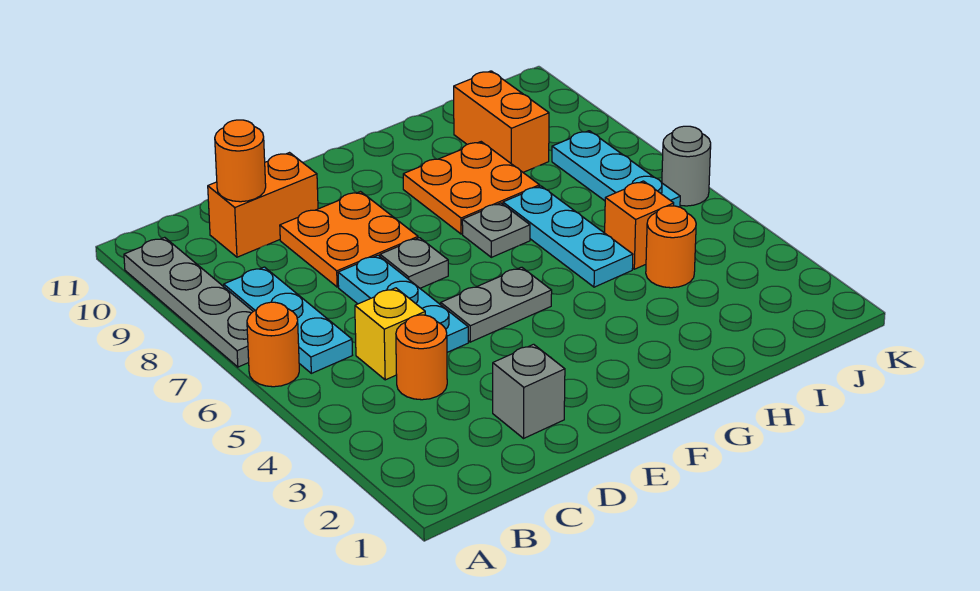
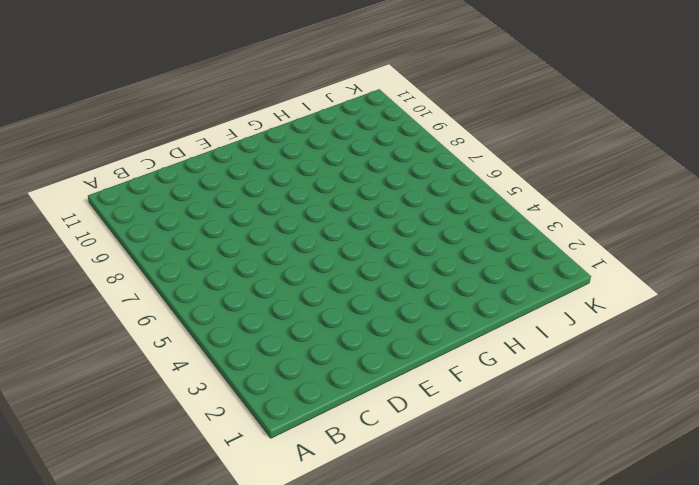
none -> orange 1x1 round brick [247,302,299,387]
none -> grey 1x4 plate [124,237,253,367]
none -> cyan 1x3 plate [224,267,352,373]

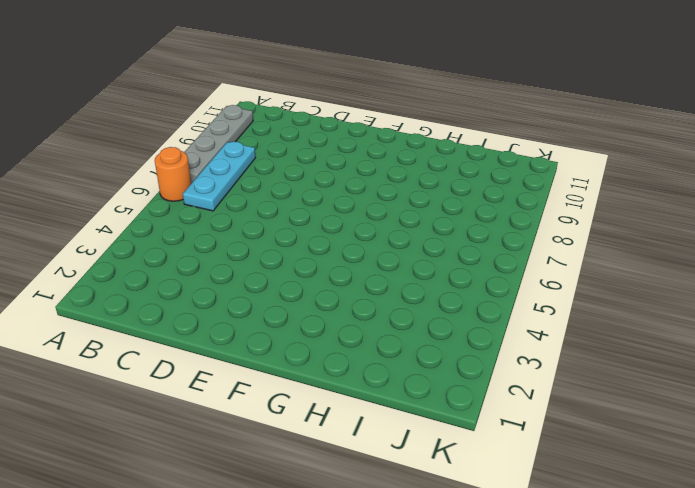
none -> orange 1x1 round brick [396,315,447,400]
none -> yellow 1x1 brick [355,288,425,380]
none -> orange 1x2 brick [208,153,318,257]

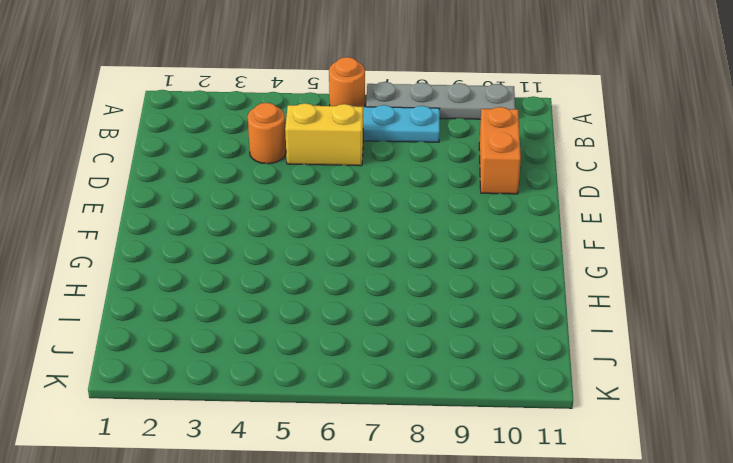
yellow 1x2 brick [285,103,363,166] -> yellow 1x1 brick [355,288,425,380]
none -> grey 1x1 brick [493,344,565,438]
none -> cyan 1x3 plate [338,255,468,352]
none -> orange 2x2 plate [280,192,418,287]

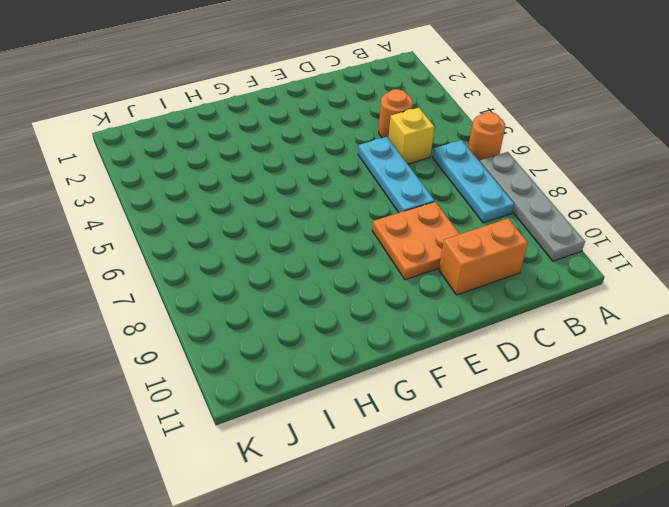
none -> grey 1x1 brick [493,344,565,438]
none -> grey 1x2 plate [441,267,552,342]
none -> grey 1x1 plate [380,238,448,288]

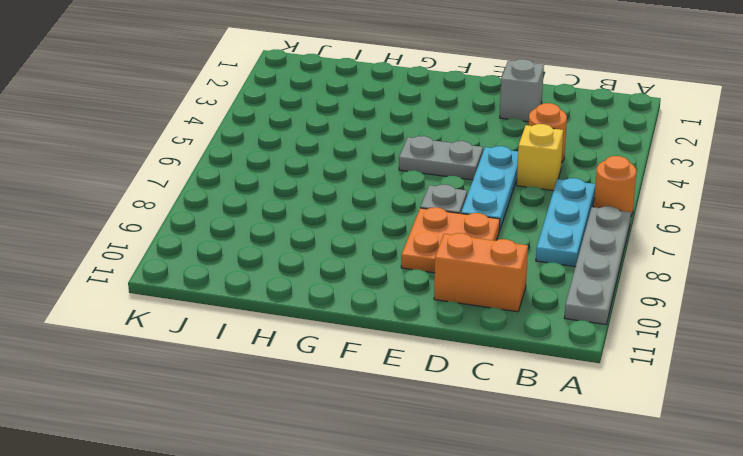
none -> grey 1x1 plate [462,203,530,257]
none -> orange 2x2 plate [403,142,540,234]
none -> cyan 1x3 plate [503,186,633,287]

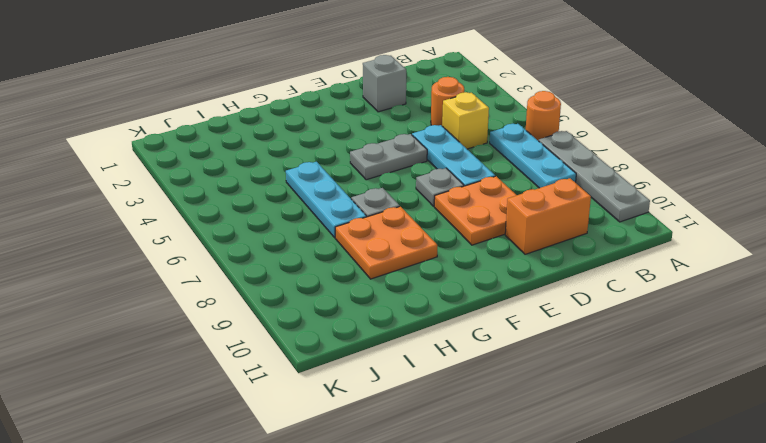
none -> orange 1x1 round brick [646,206,696,288]
none -> orange 1x1 brick [605,181,674,269]
none -> orange 1x2 brick [454,71,549,172]

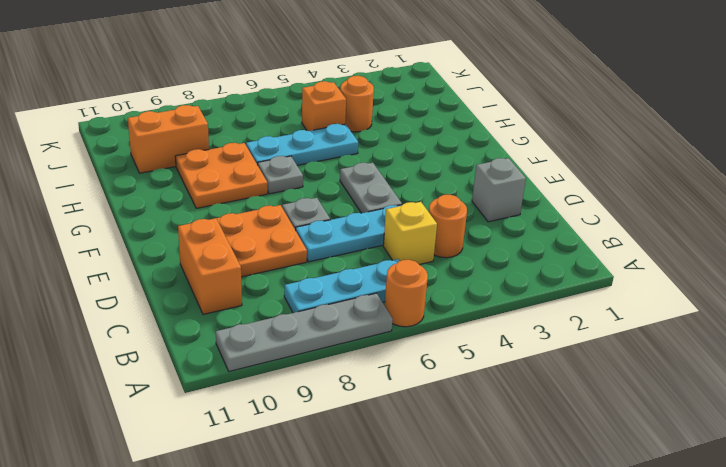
none -> cyan 1x3 plate [552,131,680,207]
none -> grey 1x1 round brick [662,126,711,206]
none -> orange 1x1 round brick [215,120,266,202]

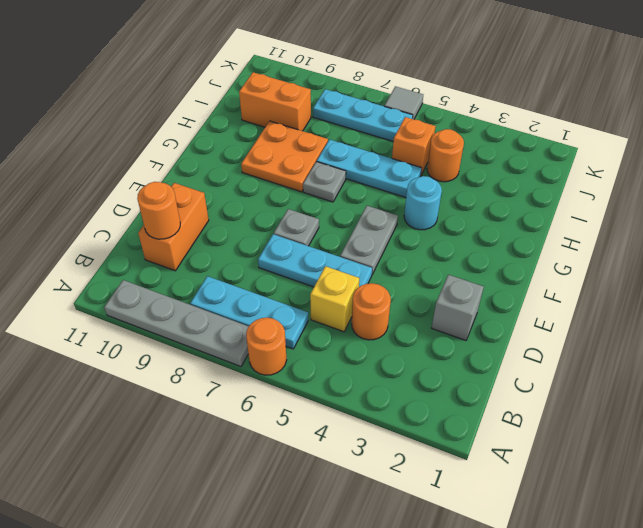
cyan 1x1 round brick [404,176,442,230] -> none
grey 1x1 tile [385,86,423,119] -> grey 1x1 round brick [662,126,711,206]
none -> orange 2x2 plate [280,192,418,287]

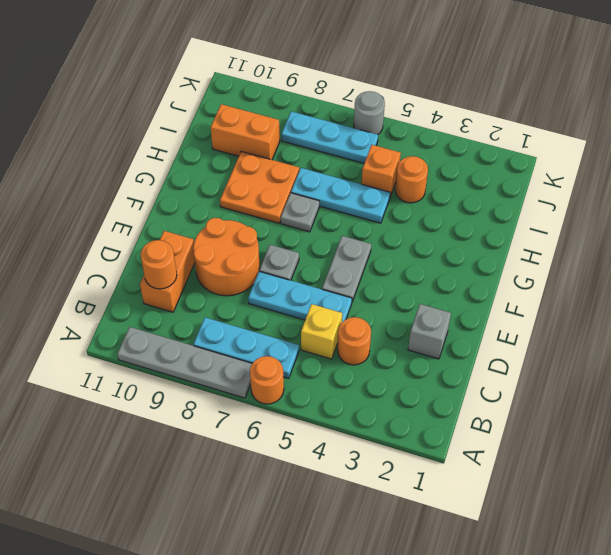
orange 2x2 round brick [193,218,260,296] -> orange 2x2 plate [280,192,418,287]

